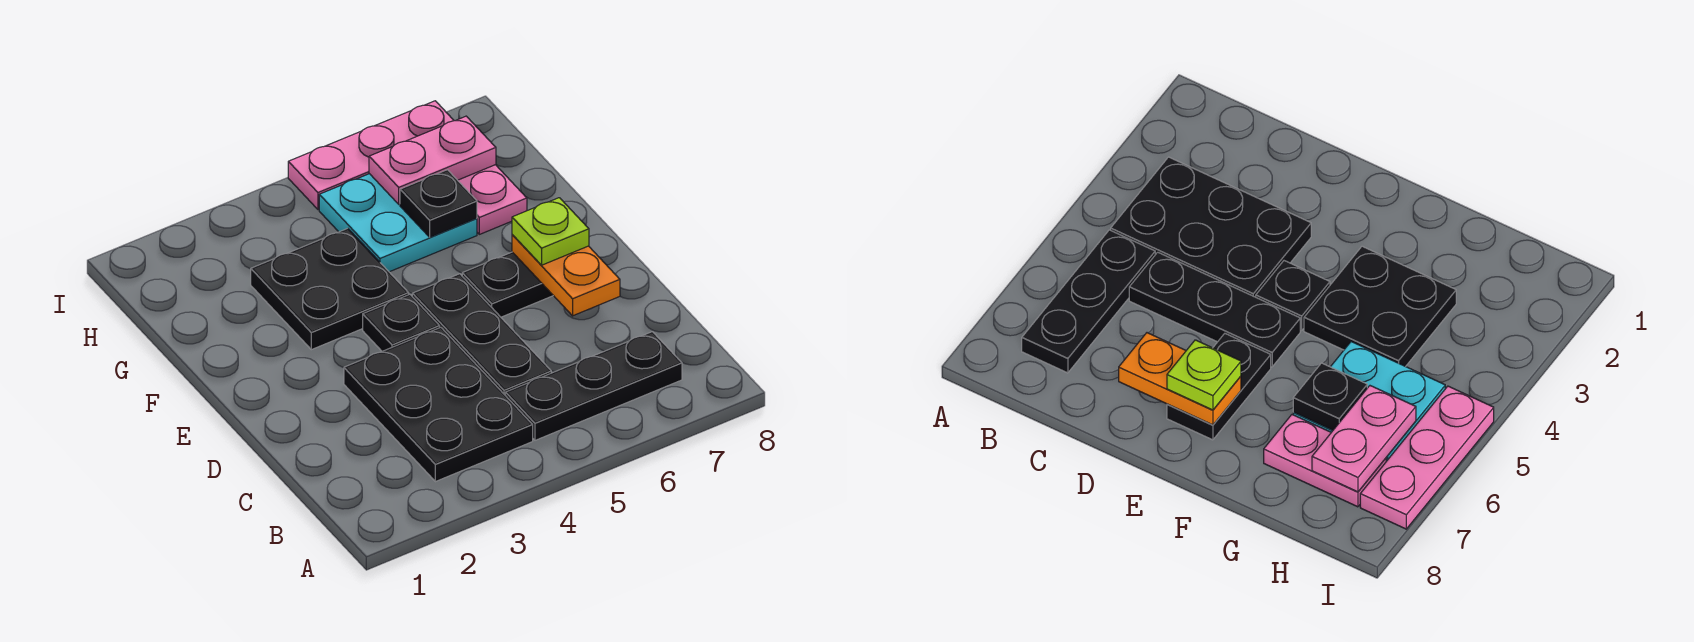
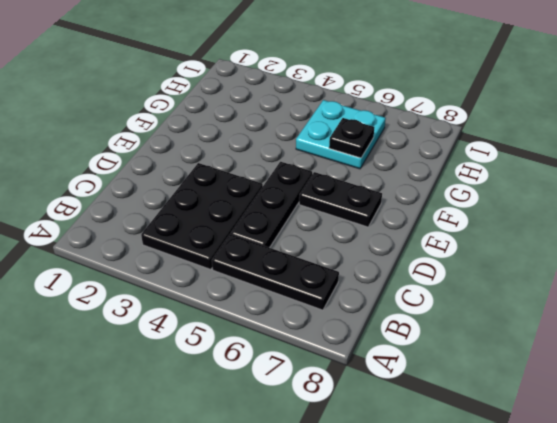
none -> black 1x1 plate [363,294,440,351]
none -> black 2x2 plate [251,228,409,350]
none -> pink 1x2 plate [458,165,527,234]

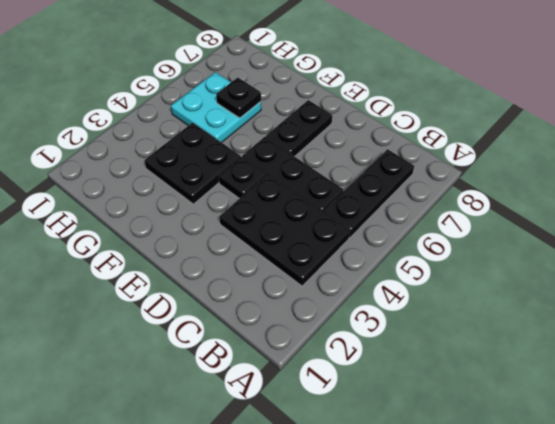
none -> pink 1x2 plate [458,165,527,234]
none -> pink 1x3 plate [288,101,454,210]
none -> orange 1x2 plate [512,235,620,316]

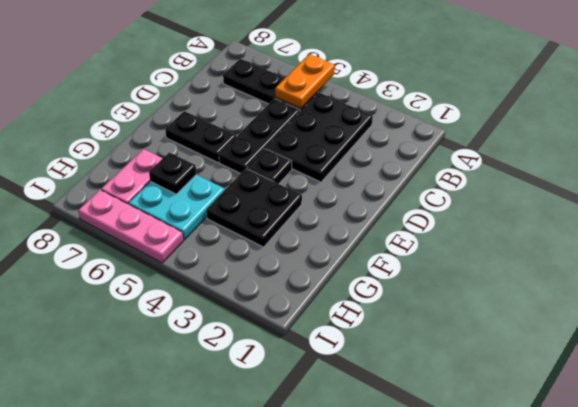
orange 1x2 plate [275,54,335,109] -> orange 1x2 plate moved to [512,235,620,316]
none -> pink 1x2 plate [369,116,496,204]
none -> lime 1x1 plate [512,198,589,265]

